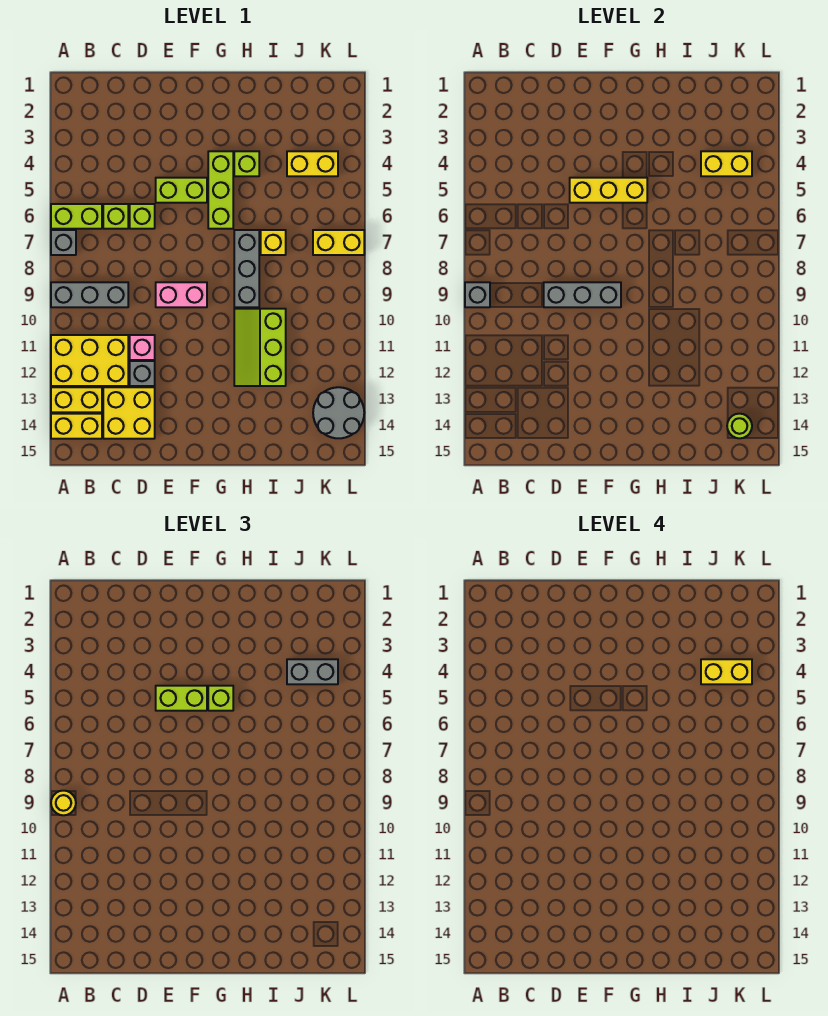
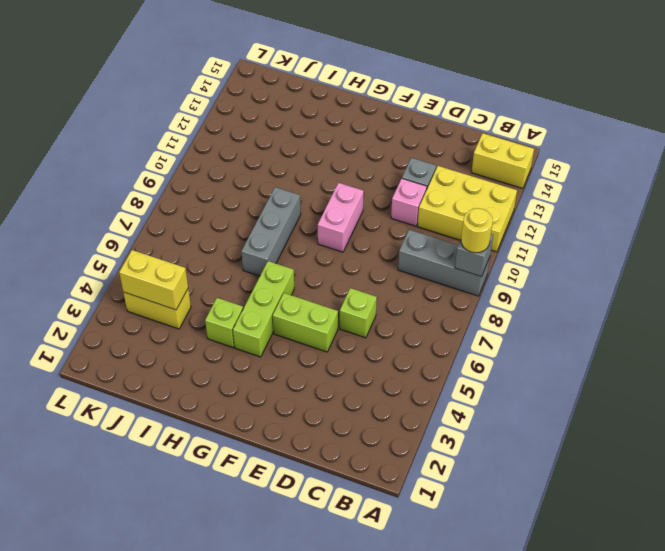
pink 1x2 brick [318,183,364,252] -> pink 1x2 brick turned to [156,282,207,307]
none -> lime 1x2 brick [51,204,102,229]
none -> grey 1x1 brick [51,230,76,255]
none -> yellow 1x2 brick [51,387,102,412]
none -> lime 1x1 brick [103,204,128,229]

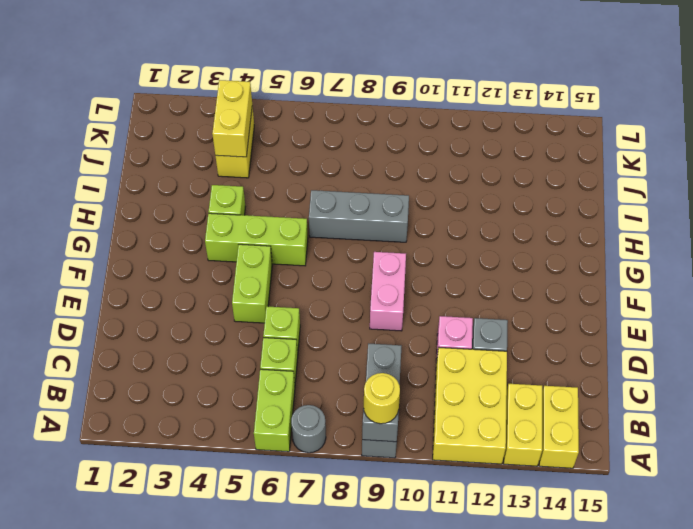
grey 1x1 round brick [291,405,326,453] -> grey 1x1 brick [51,230,76,255]
none -> yellow 2x2 brick [103,387,155,439]
none -> lime 2x3 slope [234,309,286,386]
none -> yellow 1x1 brick [261,230,286,255]
none -> yellow 1x2 brick [313,230,364,255]

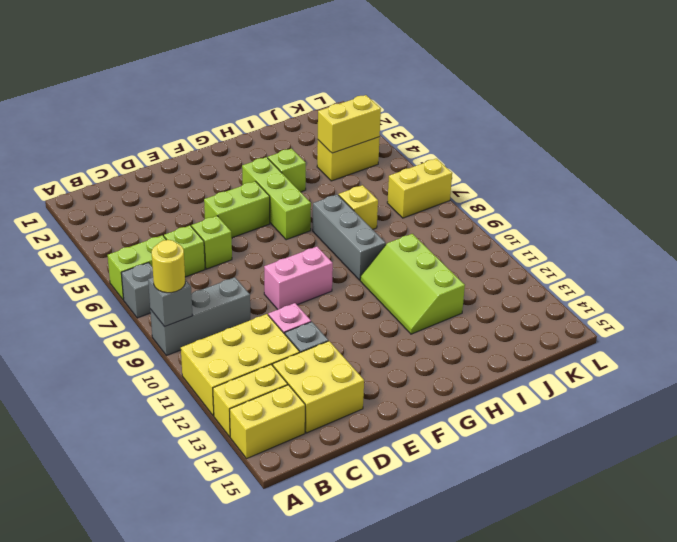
none -> grey 2x2 round brick [313,387,364,438]
none -> grey 1x3 brick [544,282,621,307]
none -> yellow 1x3 brick [570,178,647,203]
none -> lime 1x1 round brick [727,414,752,438]

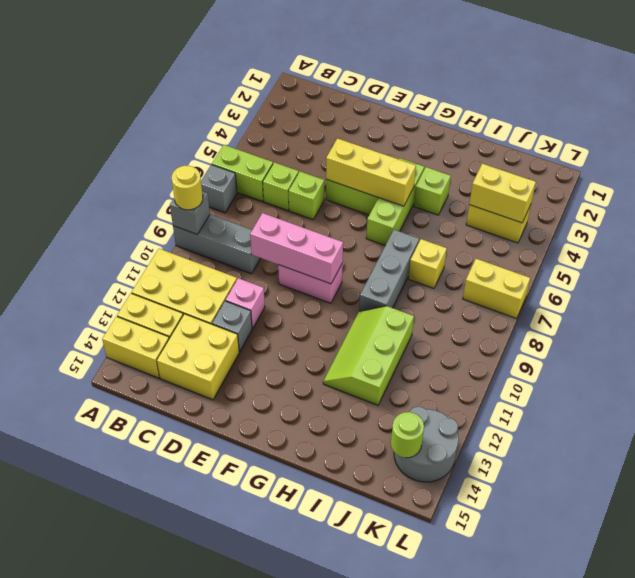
pink 1x3 brick [250,213,343,284] -> grey 1x3 brick [544,282,621,307]
none -> lime 1x2 brick [156,686,207,711]
none -> lime 1x1 brick [208,686,233,711]
none -> grey 1x2 brick [287,659,338,684]
none -> yellow 1x2 brick [701,659,752,684]

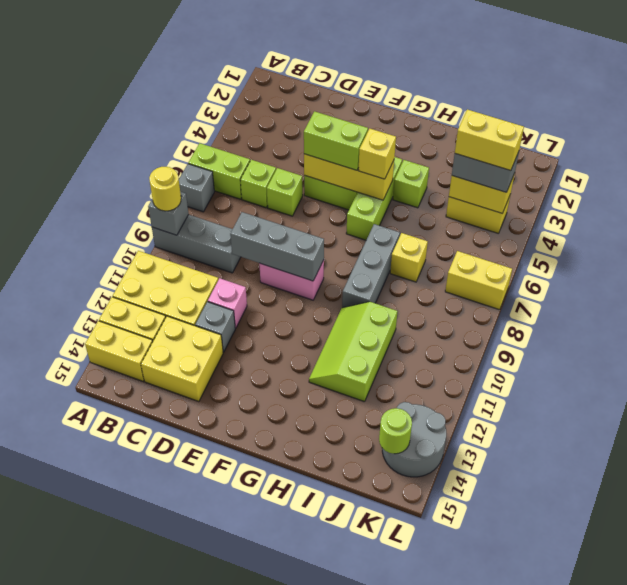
yellow 1x1 brick [358,129,396,179] -> lime 1x1 brick [208,686,233,711]

